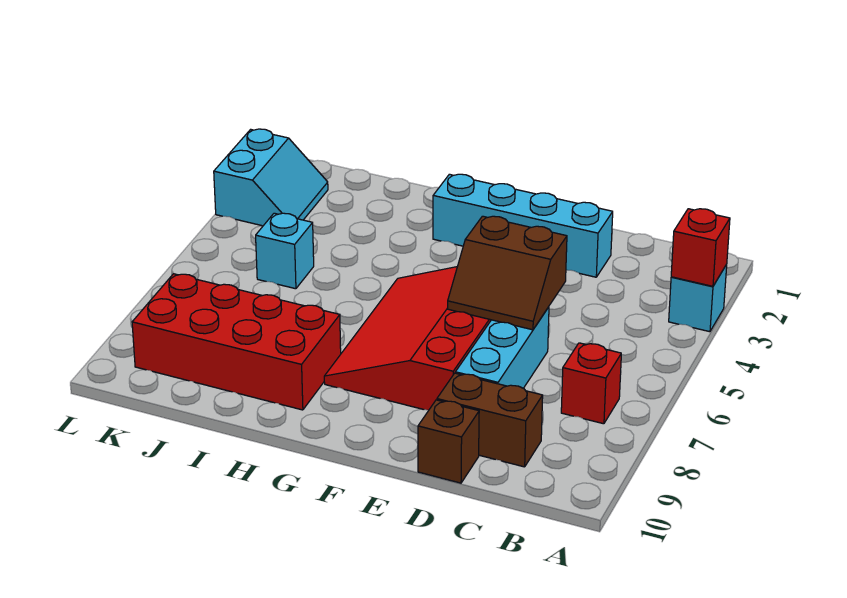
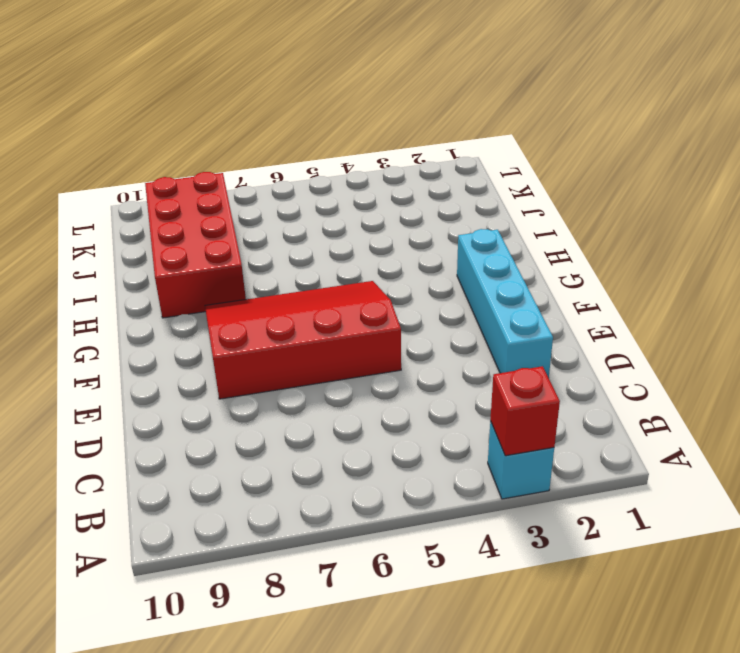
none -> red 1x1 brick [561,343,621,424]
none -> brown 1x2 brick [437,373,543,467]
none -> cyan 1x3 brick [455,307,549,388]

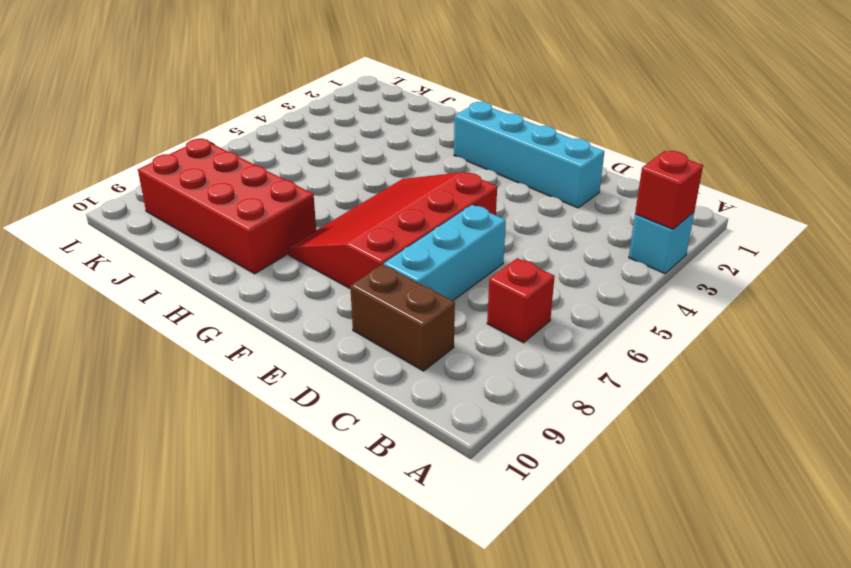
none -> brown 1x1 brick [418,400,479,483]
none -> cyan 1x1 brick [256,213,314,289]
none -> cyan 2x2 slope [214,129,328,226]

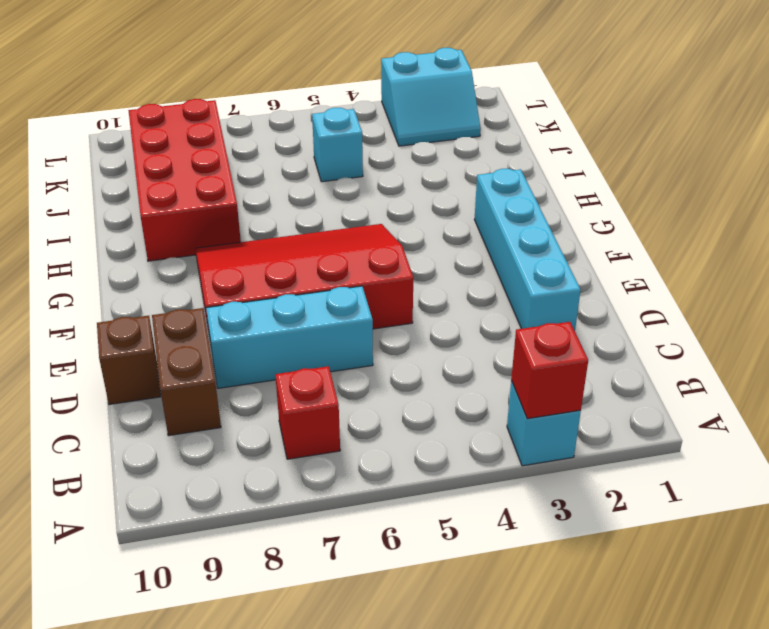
none -> brown 2x2 slope [448,216,567,330]

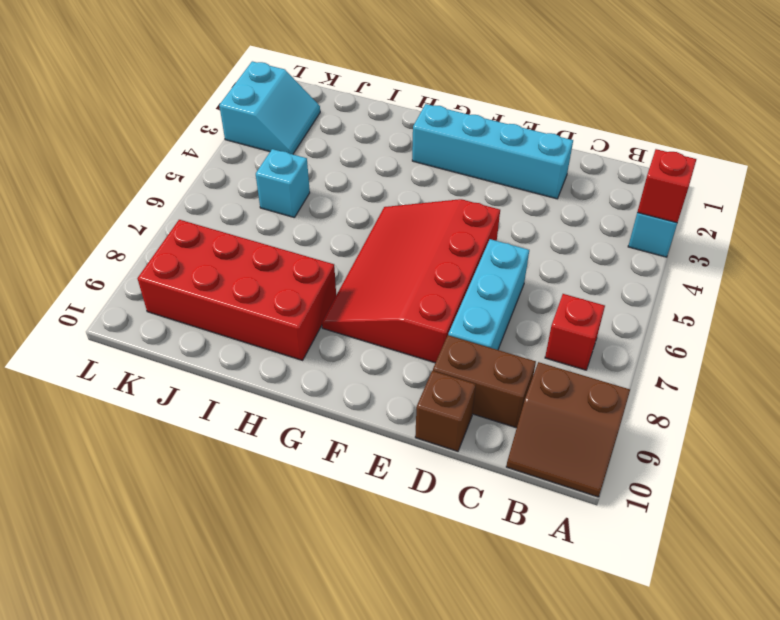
brown 2x2 slope [506,362,630,497] -> brown 2x2 slope moved to [448,216,567,330]

